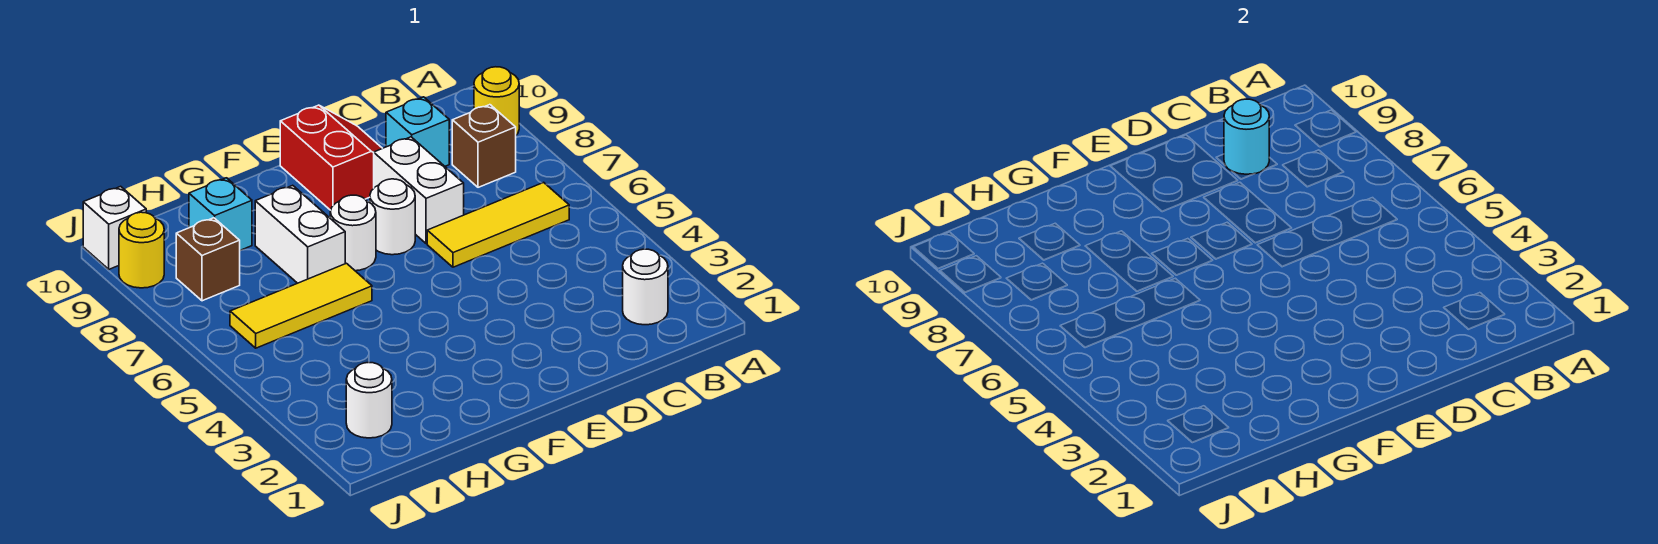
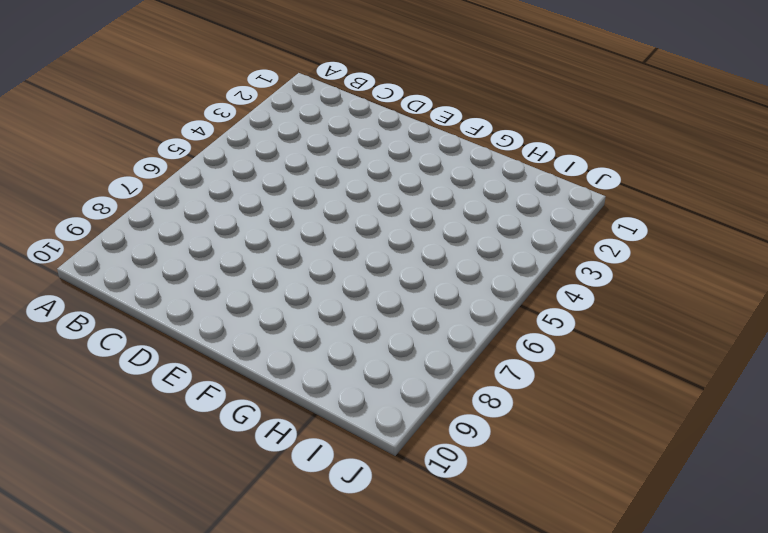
none -> yellow 1x1 round brick [474,67,519,135]
none -> white 1x1 round brick [623,249,668,325]
none -> yellow 1x3 tile [427,182,569,267]

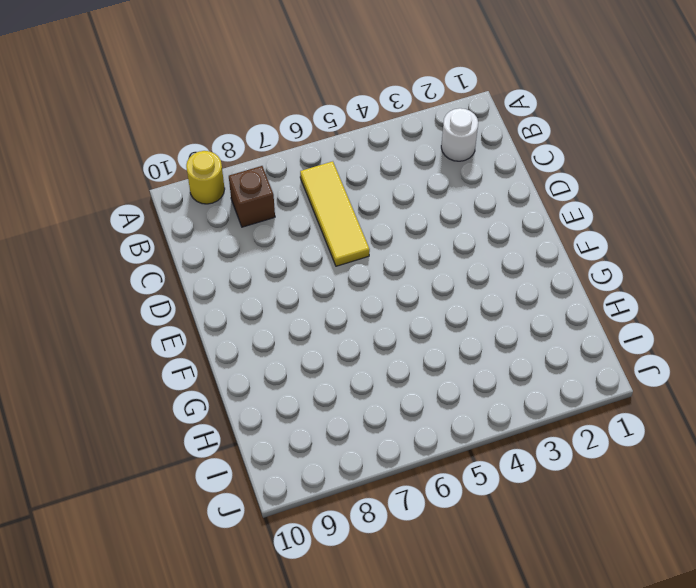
none -> cyan 1x1 brick [386,97,449,166]
none -> white 1x2 brick [374,137,464,244]
none -> red 2x2 slope [280,105,382,210]

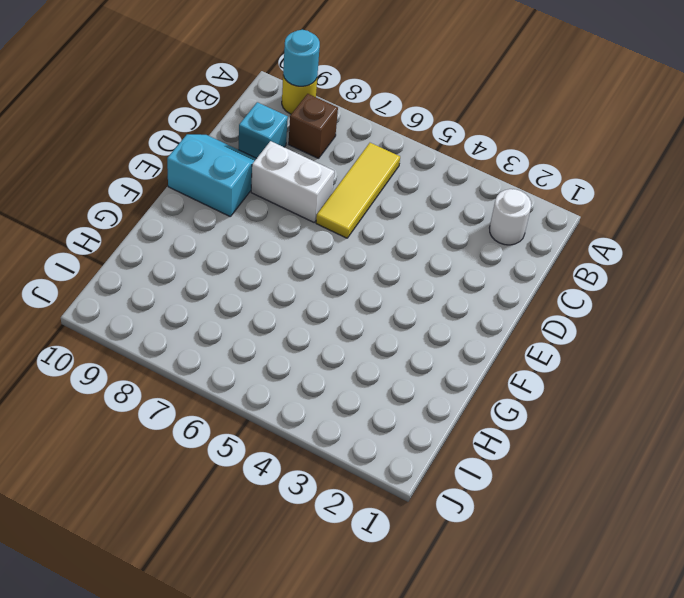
cyan 1x1 round brick [283,30,320,86] -> cyan 1x1 round brick moved to [1224,99,1269,174]
cyan 2x2 slope [167,134,257,216] -> red 2x2 slope [280,105,382,210]
none -> white 1x1 round brick [370,179,415,255]
none -> white 1x1 round brick [330,195,376,271]
none -> yellow 1x3 tile [230,263,372,348]

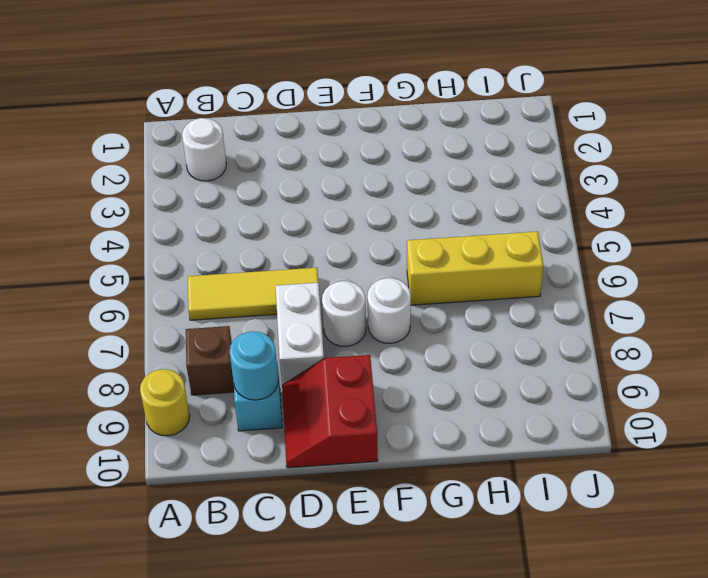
yellow 1x3 brick [407,231,543,305] -> yellow 1x3 tile [230,263,372,348]
none -> white 1x2 brick [255,185,345,283]
none -> cyan 1x1 brick [189,178,252,251]
none -> white 1x1 round brick [346,362,392,438]

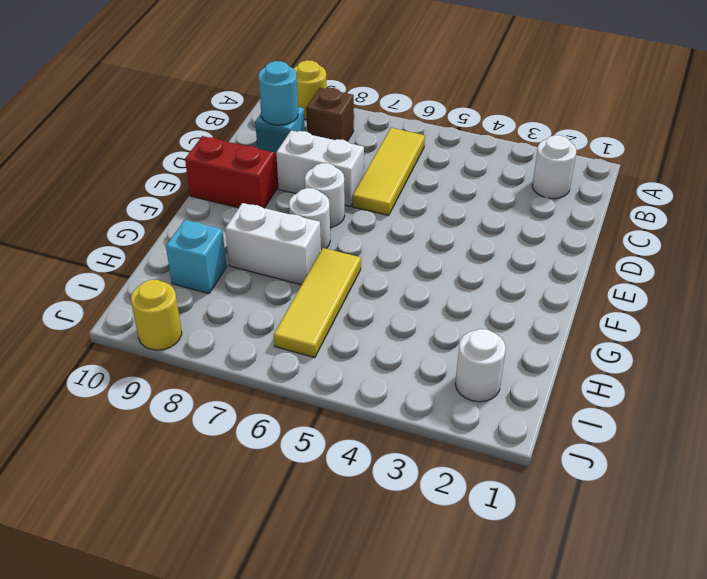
none -> brown 1x1 brick [176,218,240,301]
none -> white 1x1 brick [83,186,146,269]

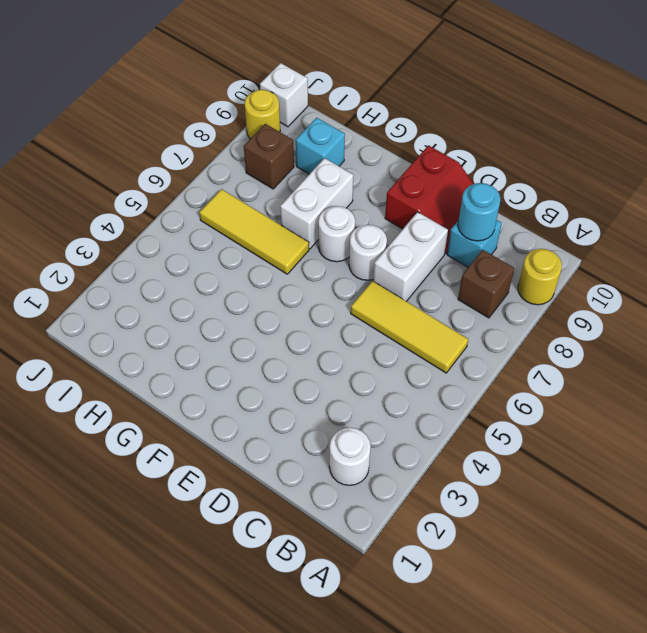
none -> white 1x1 round brick [346,362,392,438]

